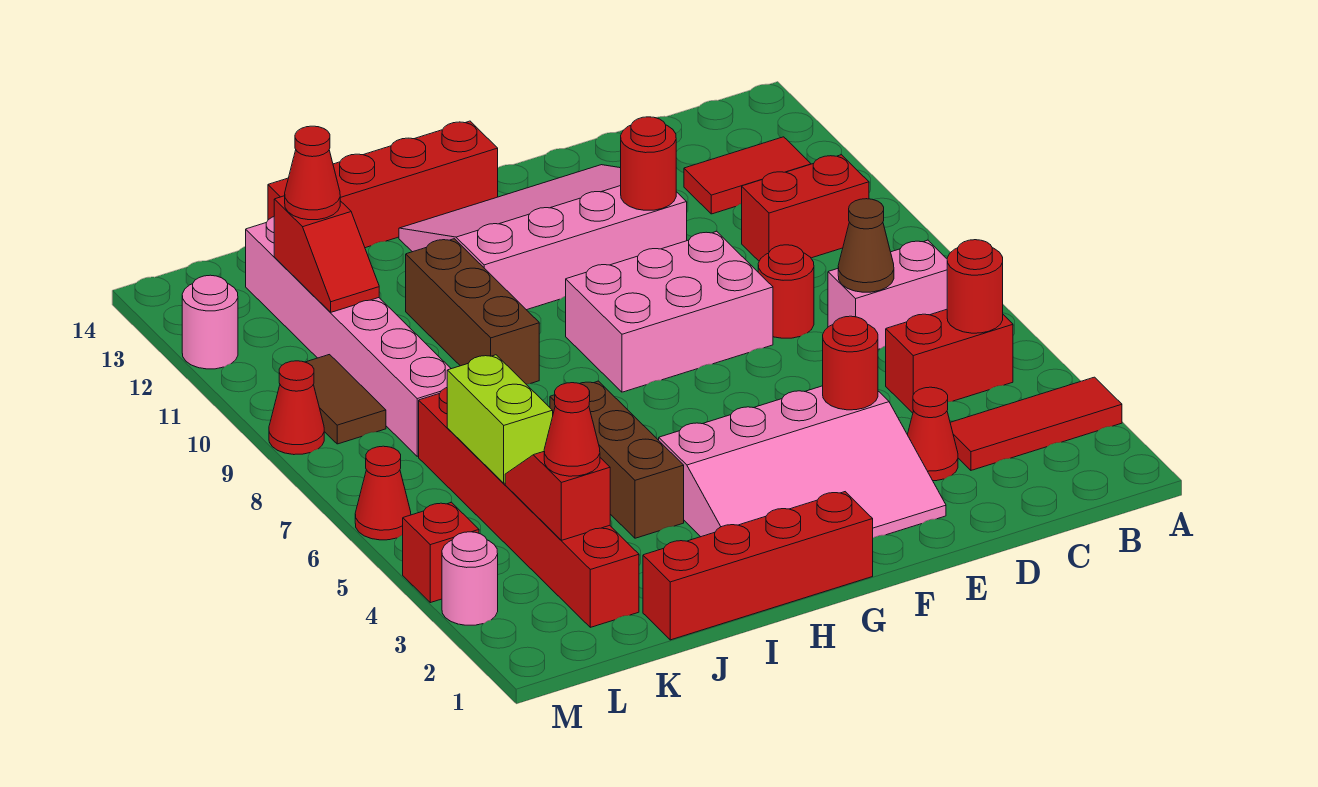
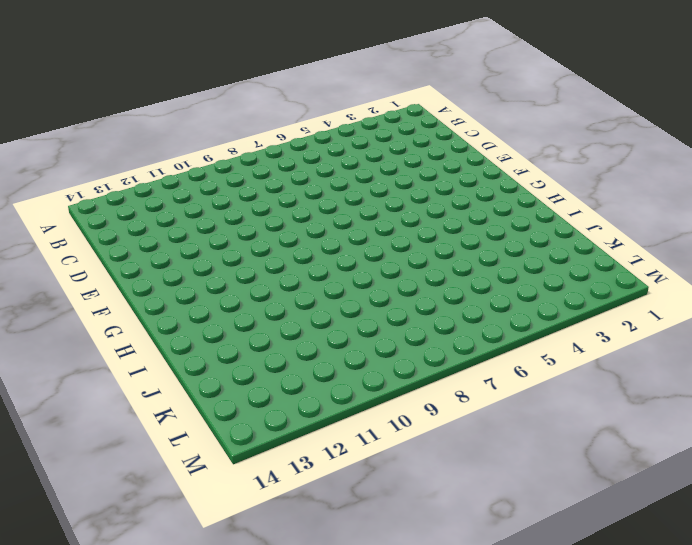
none -> red 1x3 tile [950,377,1122,470]
none -> red 1x2 brick [886,309,1013,413]
none -> pink 1x2 brick [828,240,947,349]
none -> red 1x2 brick [742,155,869,261]

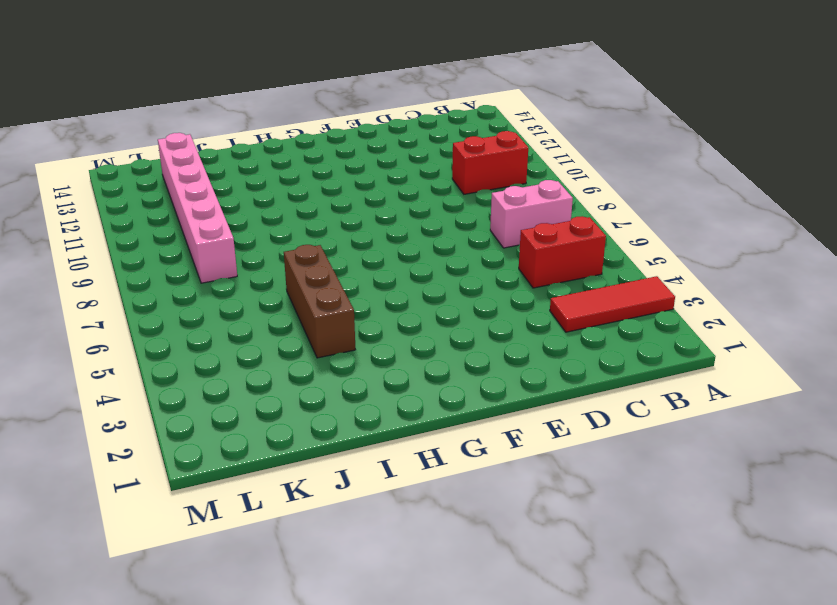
none -> red 1x2 tile [684,137,811,214]
none -> red 1x1 cone [907,387,958,481]
none -> red 1x1 round brick [758,245,814,338]
none -> pink 3x4 slope [659,386,946,538]

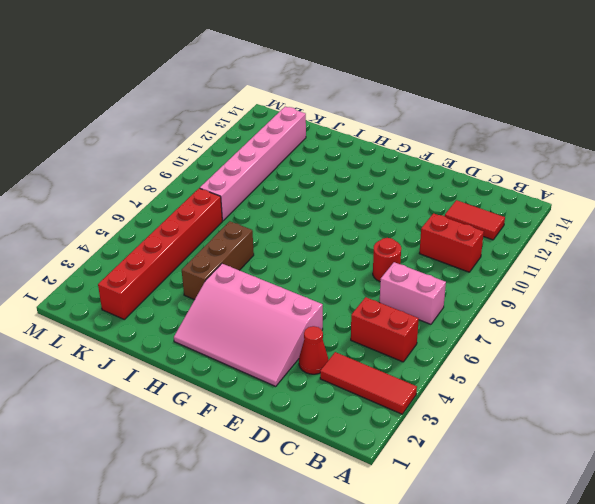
none -> pink 2x3 brick [566,231,773,392]
none -> pink 3x4 slope [399,165,687,310]
none -> red 1x4 brick [643,492,873,640]
none -> red 1x4 brick [268,121,498,248]

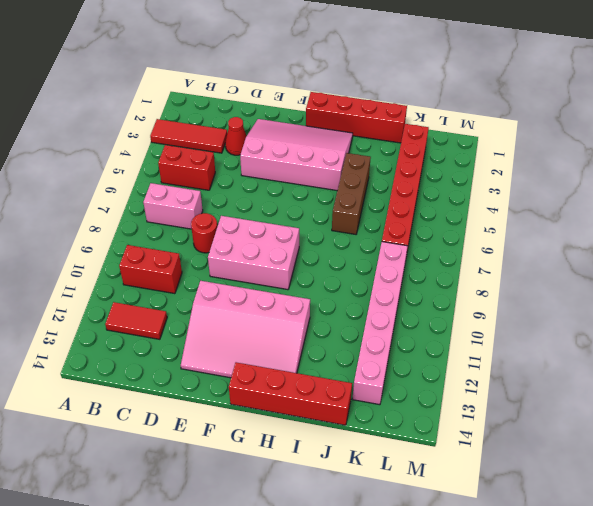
none -> brown 1x3 brick [406,239,539,384]
none -> brown 1x2 tile [306,355,386,444]
none -> pink 1x1 round brick [442,532,498,625]
none -> red 1x1 brick [403,502,479,603]

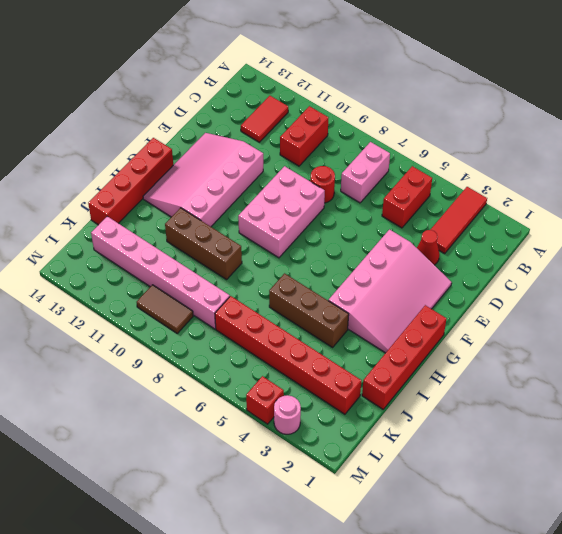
none -> red 1x1 cone [355,446,411,540]
none -> red 1x1 cone [269,361,324,455]
none -> pink 1x1 round brick [182,275,238,369]
none -> red 1x1 round brick [947,240,1003,333]

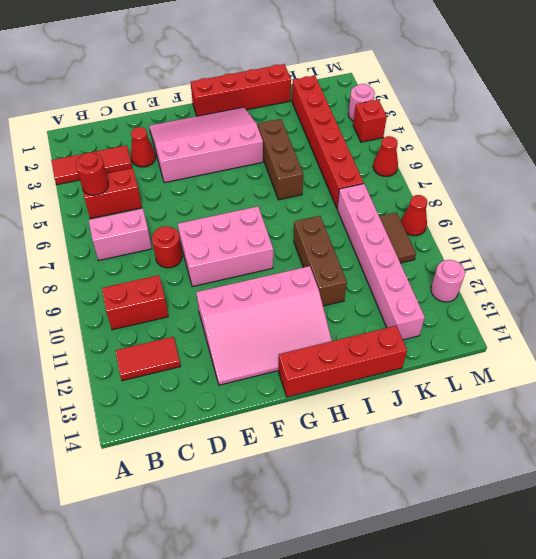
none -> brown 1x1 cone [838,199,894,292]
none -> red 1x1 round brick [823,316,878,410]
none -> red 1x1 round brick [621,117,676,210]
none -> red 1x2 slope [505,452,610,540]

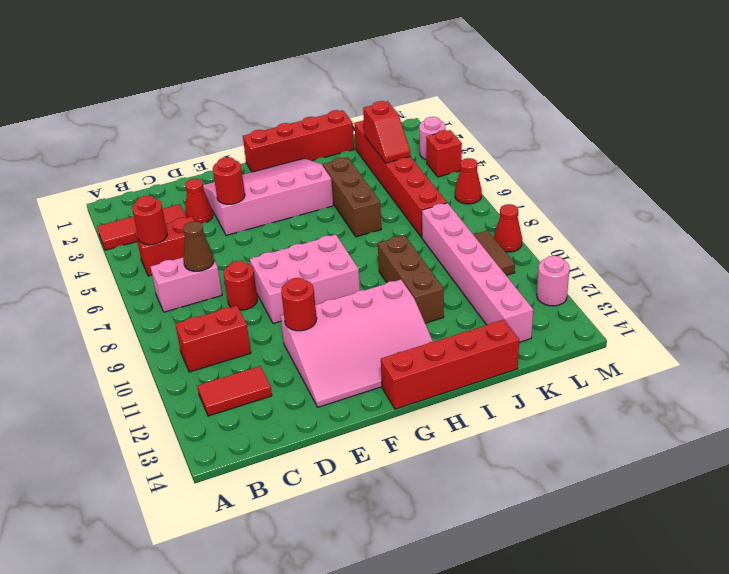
none -> lime 1x2 brick [447,355,553,483]
none -> red 1x2 slope [274,196,379,312]
none -> red 1x1 cone [544,383,600,476]
none -> red 1x1 cone [285,126,340,220]

